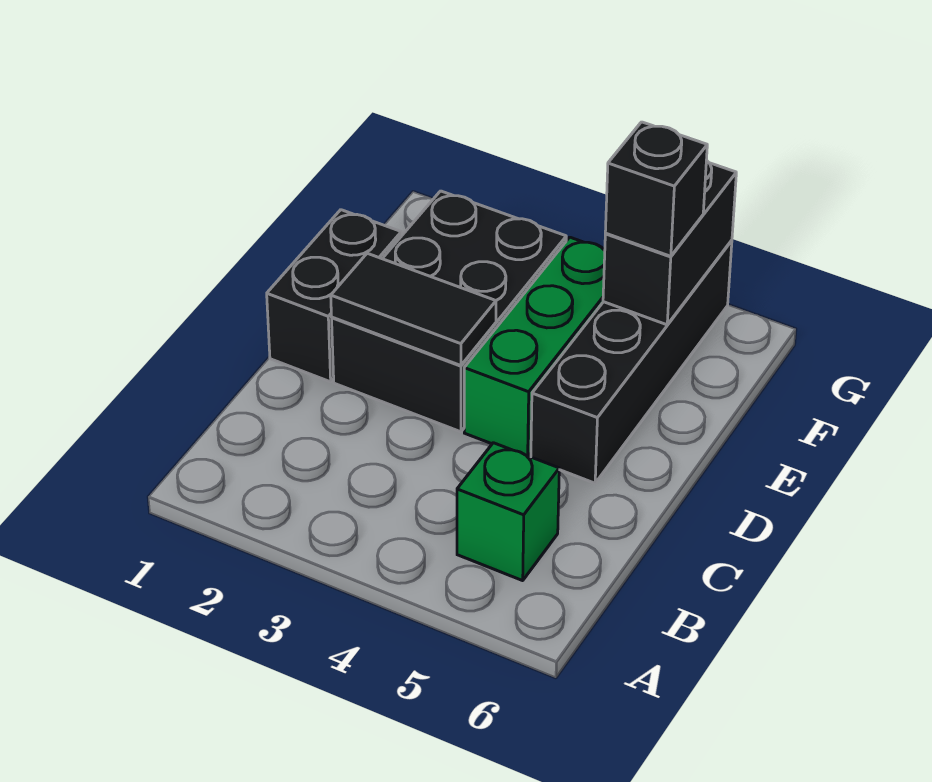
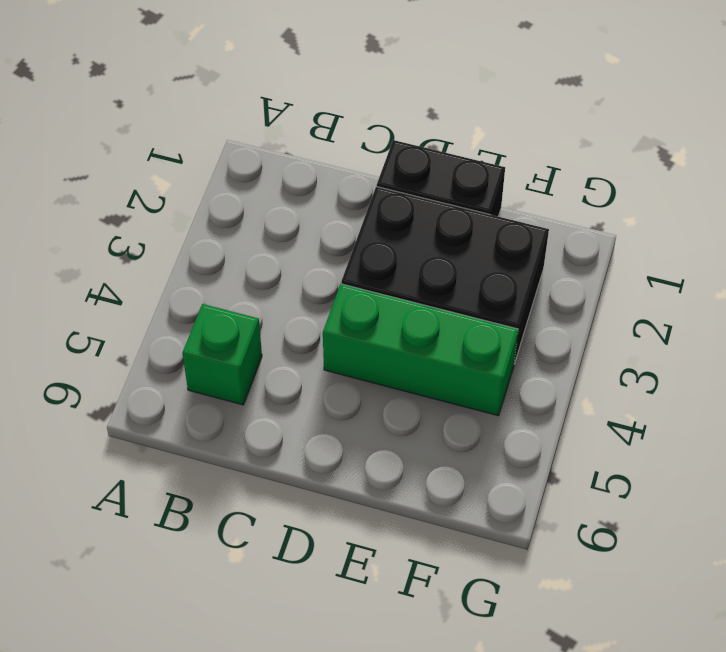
none -> black 1x4 brick [531,240,732,483]
none -> black 1x2 tile [331,253,496,366]

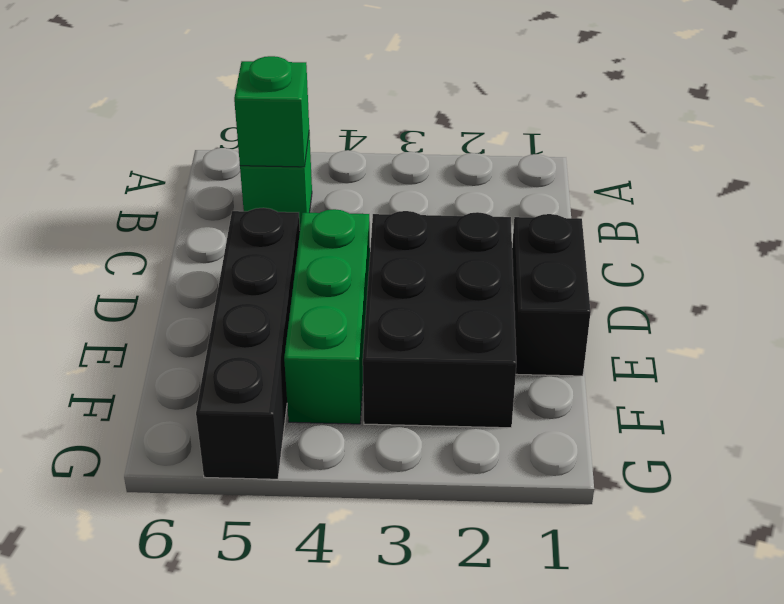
green 1x1 brick [234,56,309,167] -> none
none -> black 1x2 tile [331,253,496,366]
none -> black 1x2 brick [603,160,736,325]

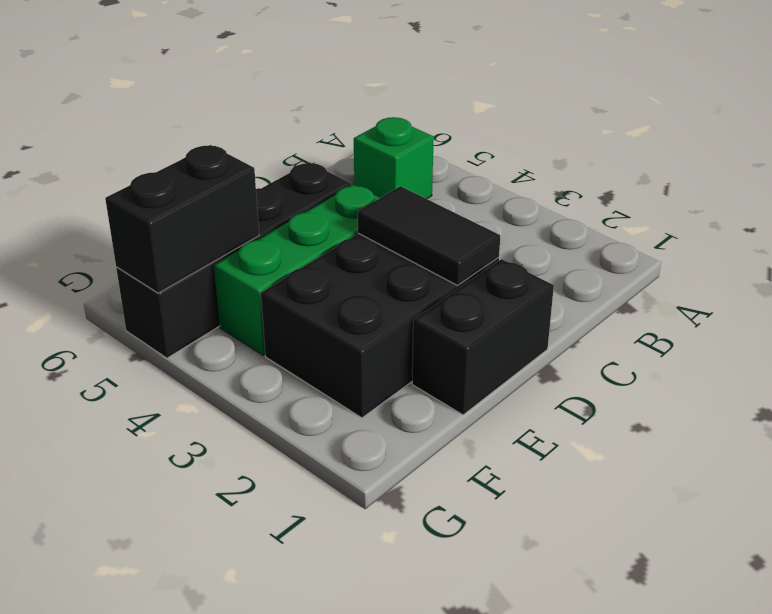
none -> black 1x1 brick [605,122,707,256]

